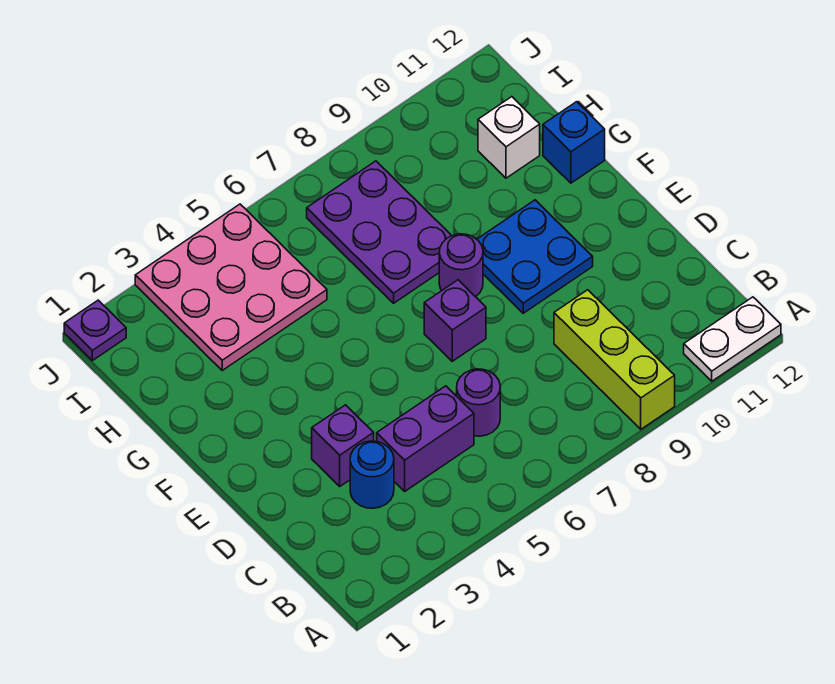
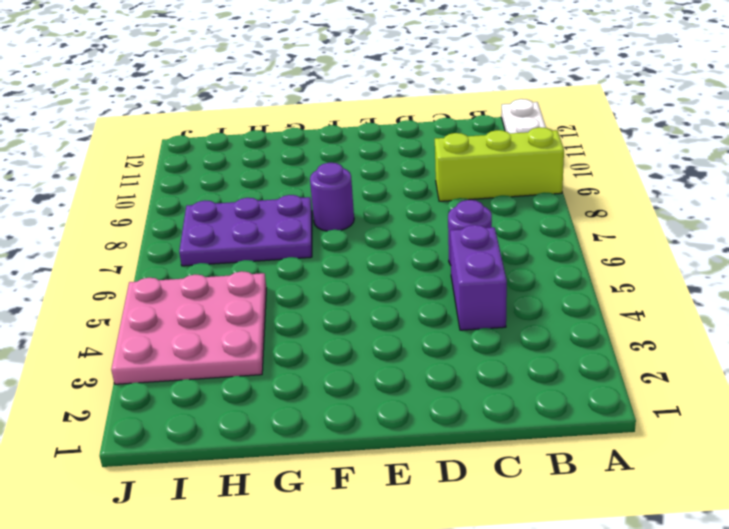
none -> blue 1x1 round brick [350,441,394,508]
none -> purple 1x1 brick [312,405,374,486]
none -> purple 1x1 brick [424,280,486,361]

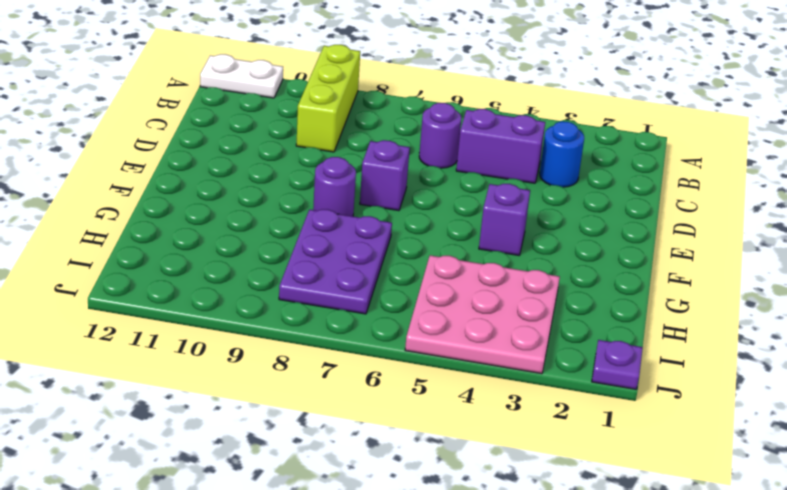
purple 1x1 brick [479,184,530,255] -> purple 1x1 brick moved to [312,405,374,486]
none -> blue 2x2 plate [477,200,593,313]
none -> blue 1x1 brick [543,102,605,183]
none -> white 1x1 brick [478,97,540,178]

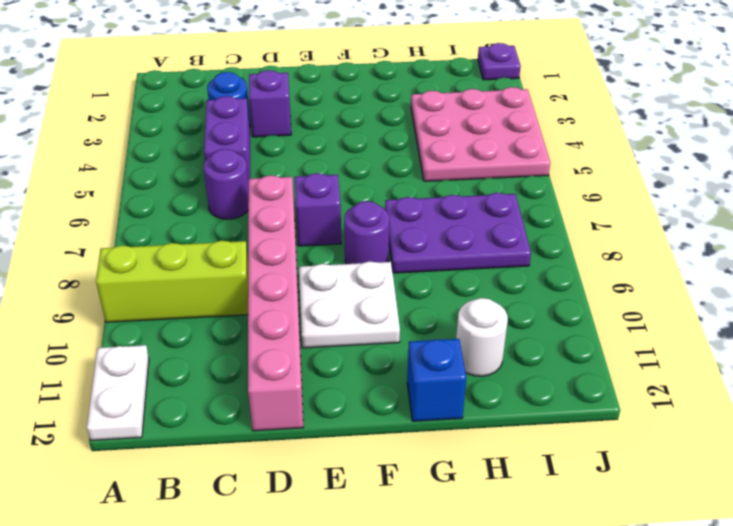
pink 1x6 brick [248,175,303,431] -> none
white 2x2 plate [299,261,400,348] -> blue 2x2 plate [477,200,593,313]
white 1x1 round brick [456,298,508,376] -> white 1x1 brick [478,97,540,178]

